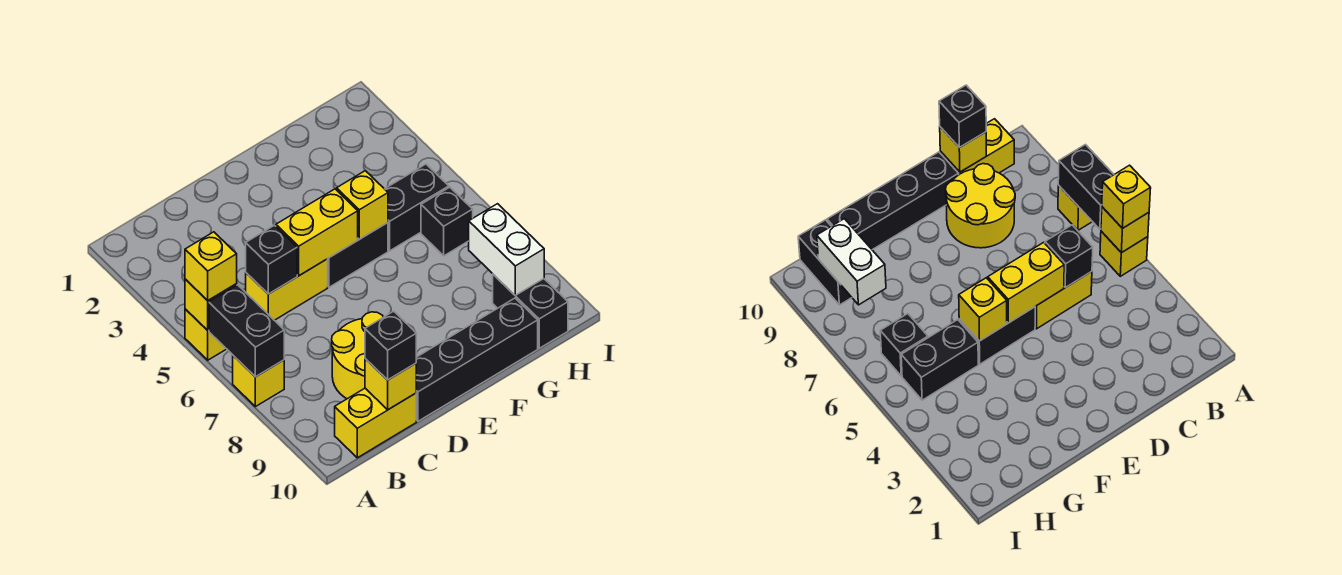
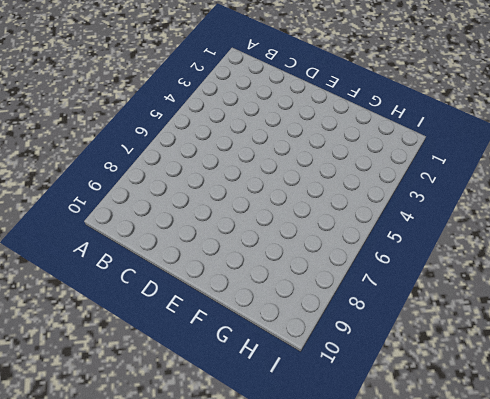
none -> yellow 1x1 brick [185,309,226,360]
none -> yellow 1x1 brick [233,356,284,407]
none -> yellow 1x2 brick [335,388,416,458]

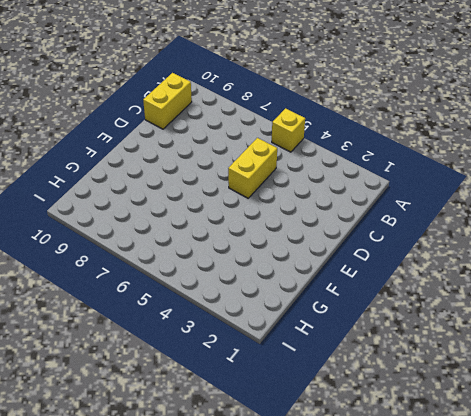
none -> yellow 1x1 brick [233,356,284,407]
none -> yellow 2x2 round brick [332,312,383,399]
none -> black 1x4 brick [416,298,538,421]

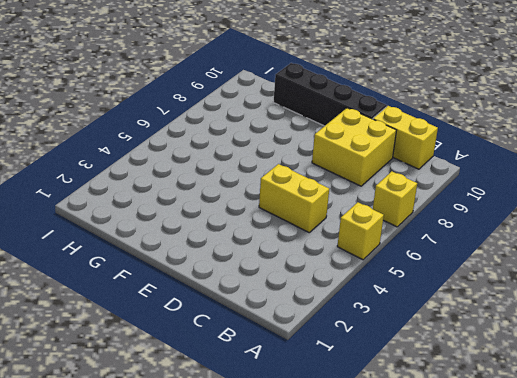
yellow 2x2 brick [312,108,397,186] -> yellow 2x2 round brick [332,312,383,399]
none -> black 1x2 brick [328,223,388,287]
none -> black 1x2 brick [385,164,449,251]
none -> black 1x1 brick [421,187,473,256]

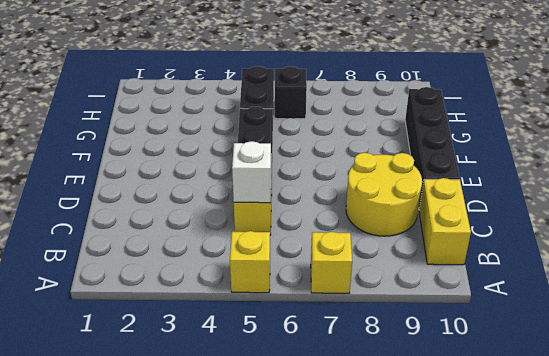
white 1x1 brick [232,141,271,203] -> black 1x1 brick [246,225,297,294]
none -> black 1x2 brick [493,274,568,348]
none -> yellow 1x1 brick [185,279,237,330]
none -> black 1x2 brick [209,285,284,377]

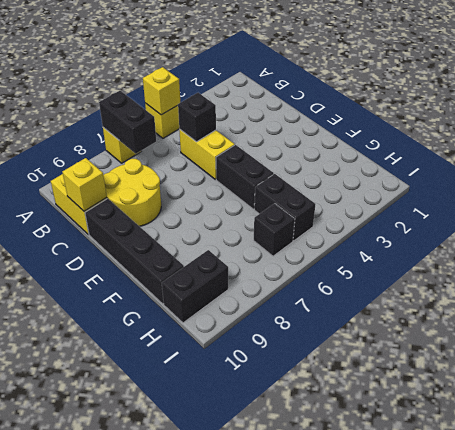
black 1x2 brick [99,91,156,154] -> black 1x2 brick turned to [209,285,284,377]
none -> yellow 1x2 brick [276,189,358,276]
none -> yellow 1x1 brick [337,171,388,239]
none -> white 1x2 brick [469,204,544,296]

